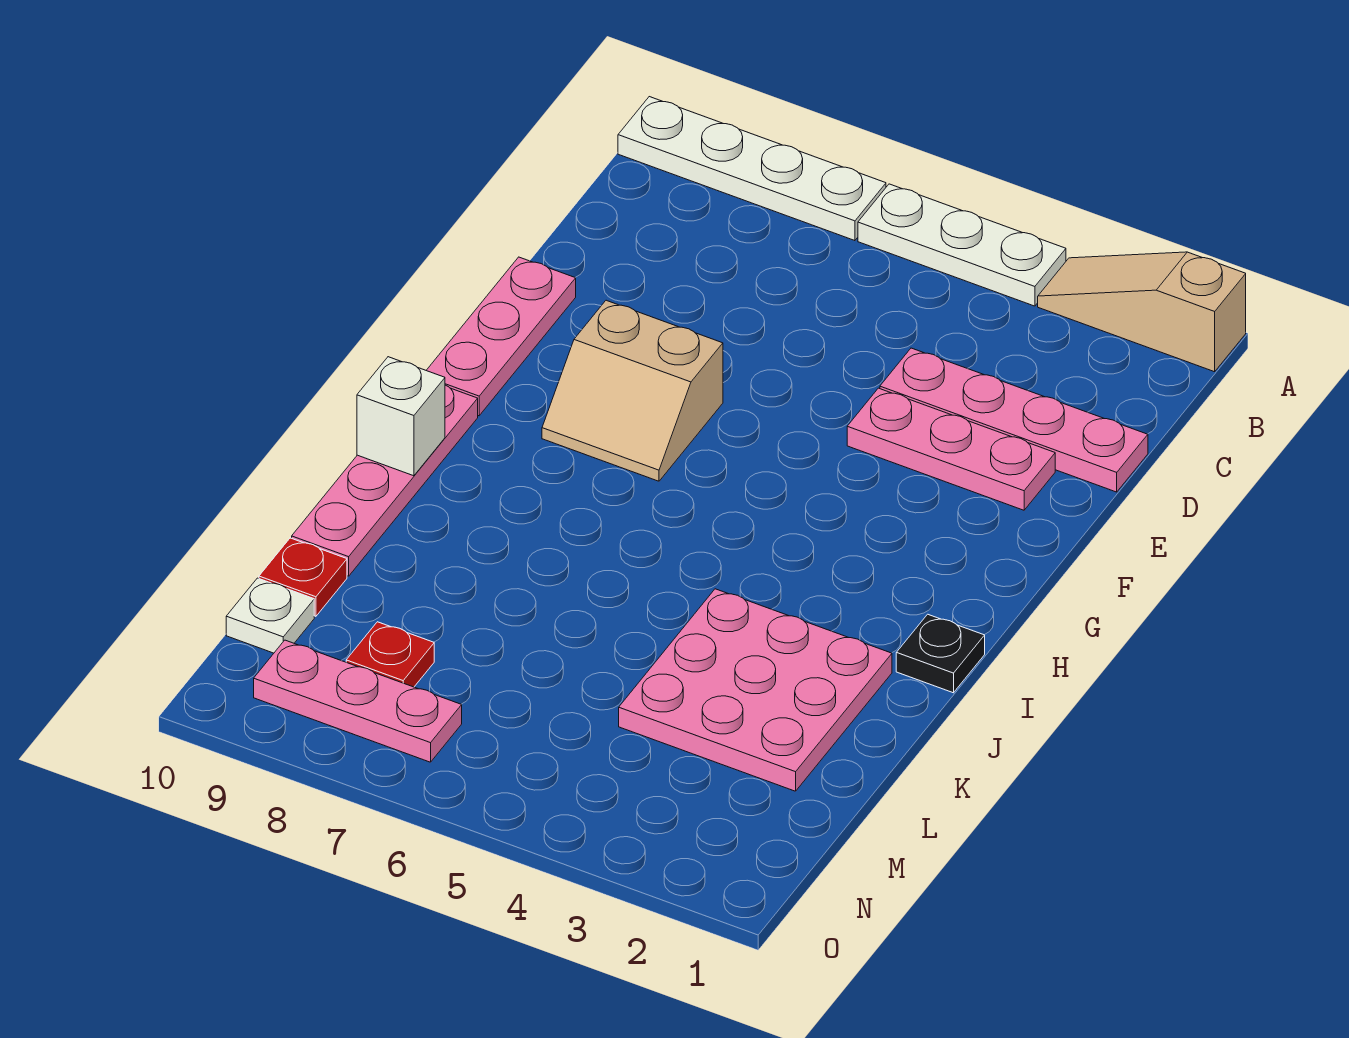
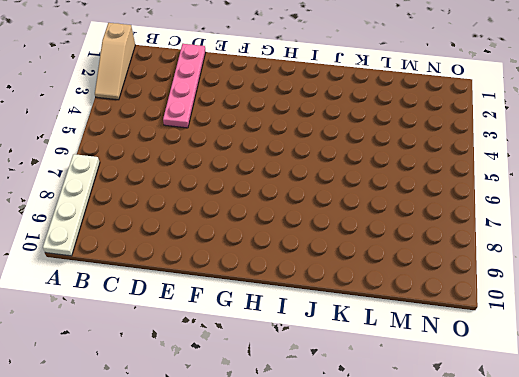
none -> white 1x3 plate [858,184,1066,306]
none -> pink 1x3 plate [847,388,1055,510]
none -> pink 1x3 plate [426,257,576,416]

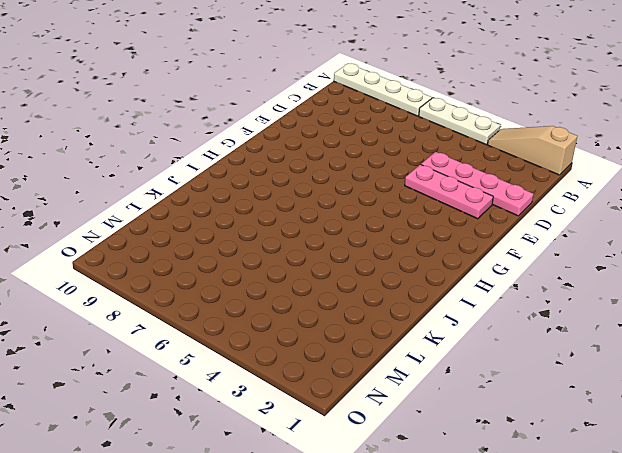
none -> pink 1x3 plate [426,257,576,416]
none -> tan 2x2 slope [542,300,723,481]
none -> pink 1x4 plate [292,385,478,576]

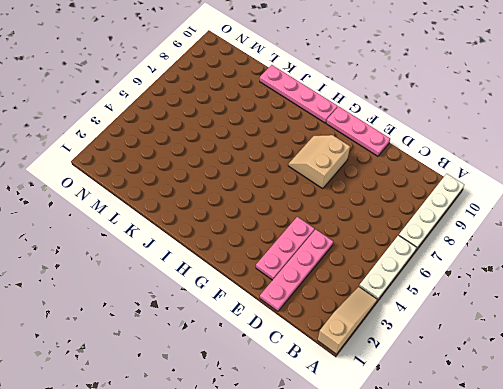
none -> black 1x1 plate [896,614,985,693]
none -> pink 3x3 plate [619,589,892,791]
none -> red 1x1 plate [259,538,347,616]

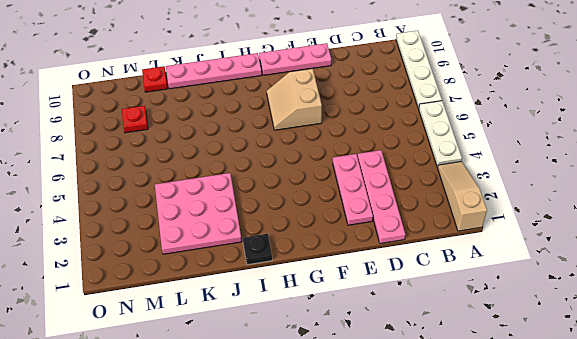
none -> white 1x1 plate [226,578,314,653]
none -> pink 1x3 plate [254,640,462,762]
none -> white 1x1 brick [357,357,445,476]

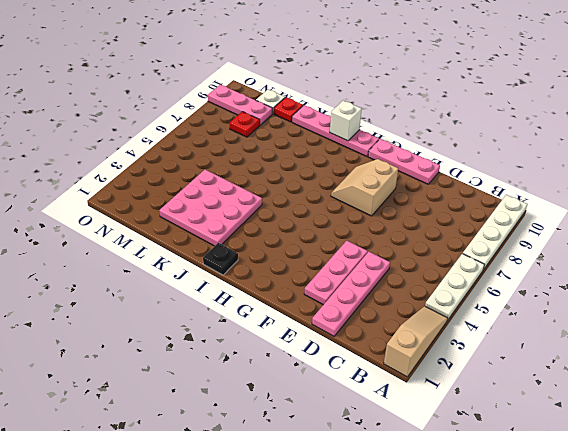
pink 1x3 plate [208,85,272,125] -> pink 1x3 plate turned to [254,640,462,762]

